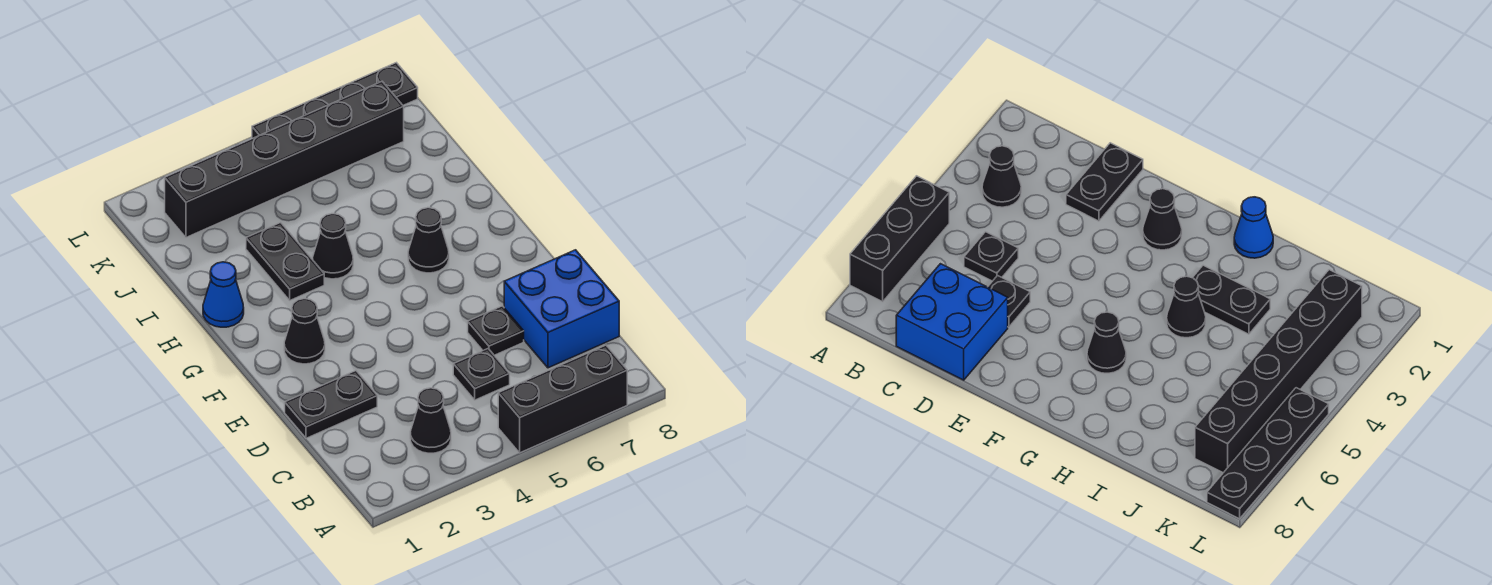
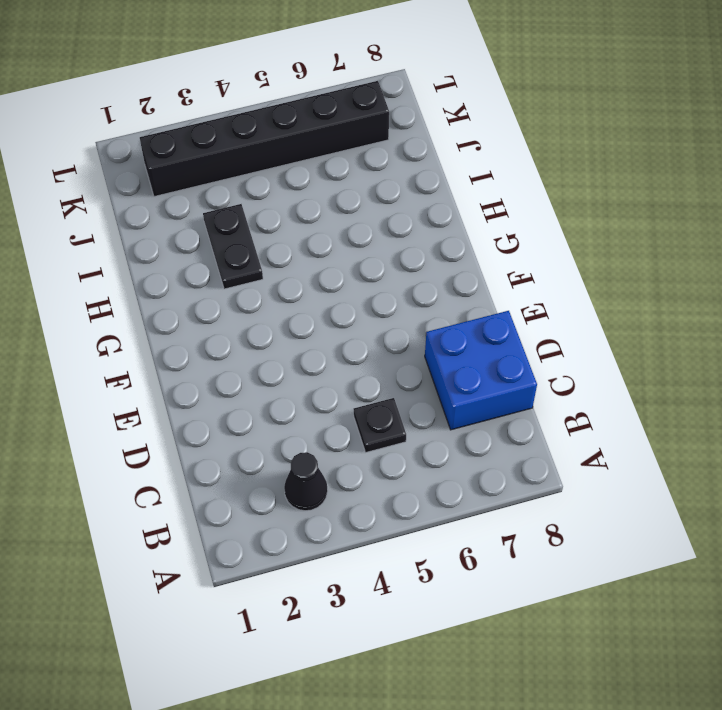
none -> black 1x3 brick [498,345,627,453]
none -> black 1x2 plate [285,371,377,438]
none -> black 1x1 plate [468,306,524,355]

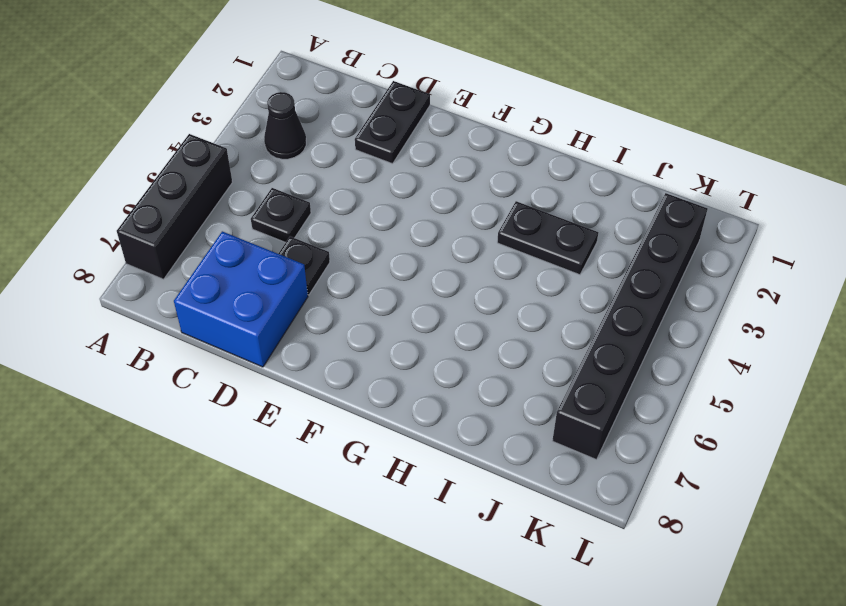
none -> black 1x1 cone [284,299,325,364]
none -> black 1x1 cone [408,208,449,273]
none -> blue 1x1 cone [203,262,244,327]

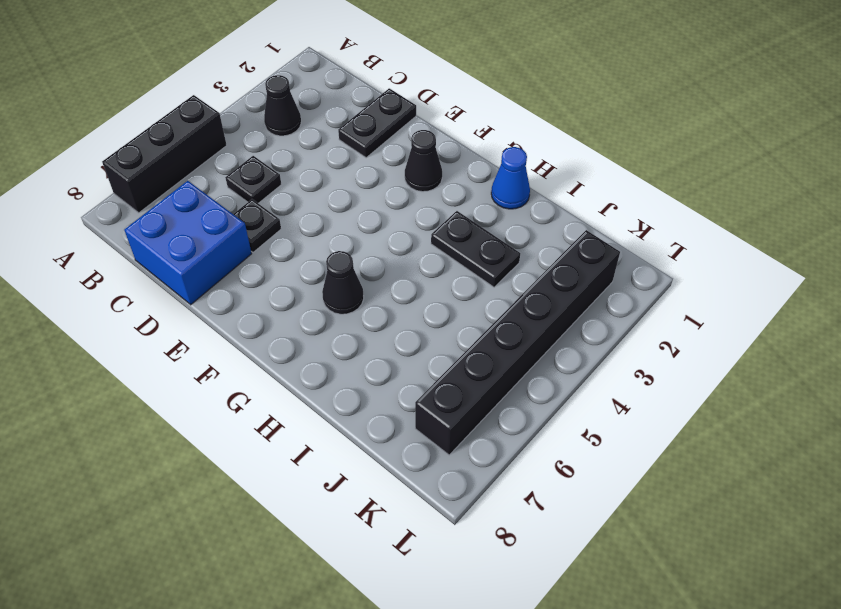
none -> black 1x1 cone [313,214,353,279]
none -> black 1x4 plate [252,63,418,138]

